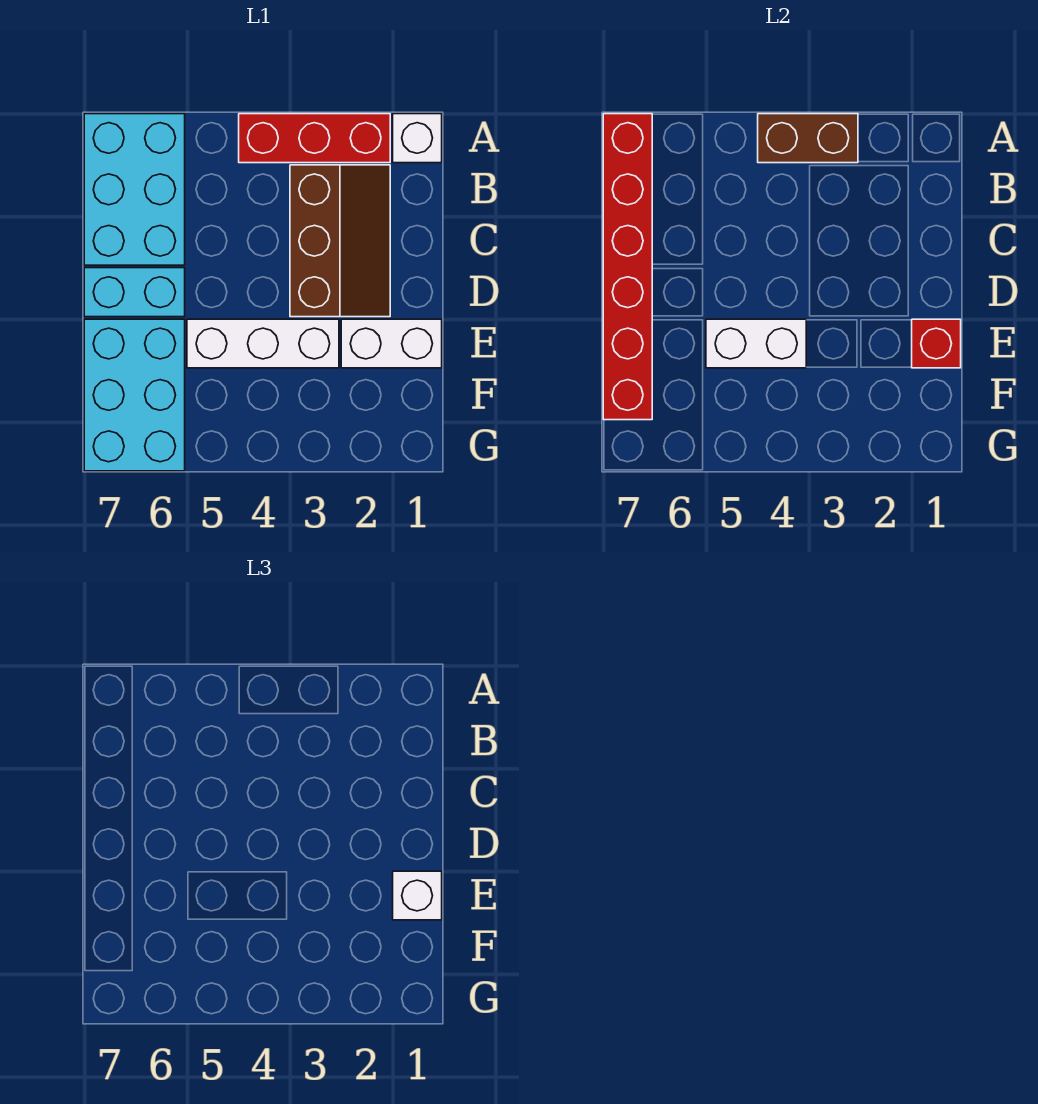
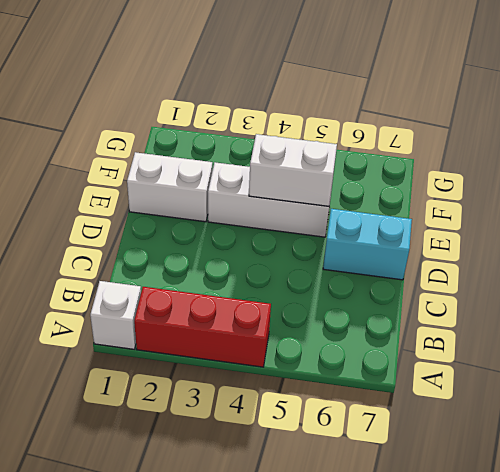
none -> cyan 2x3 brick [84,114,185,265]
none -> brown 2x3 slope [290,165,390,317]
none -> cyan 2x3 brick [84,319,185,471]

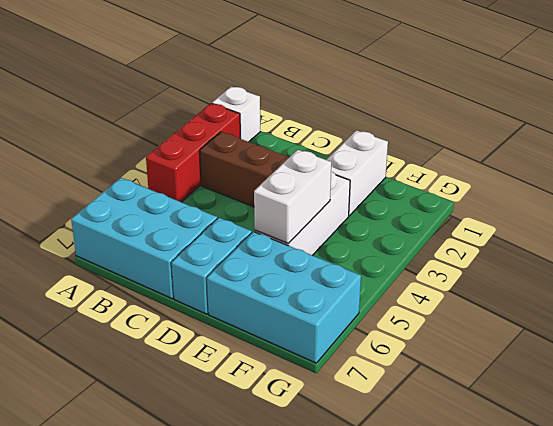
none -> brown 1x2 brick [758,114,858,163]
none -> red 1x6 brick [603,114,652,420]
none -> red 1x1 brick [912,319,961,368]

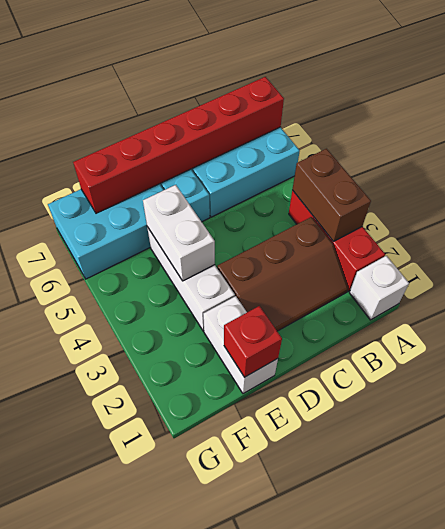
none -> white 1x1 brick [393,871,442,920]

